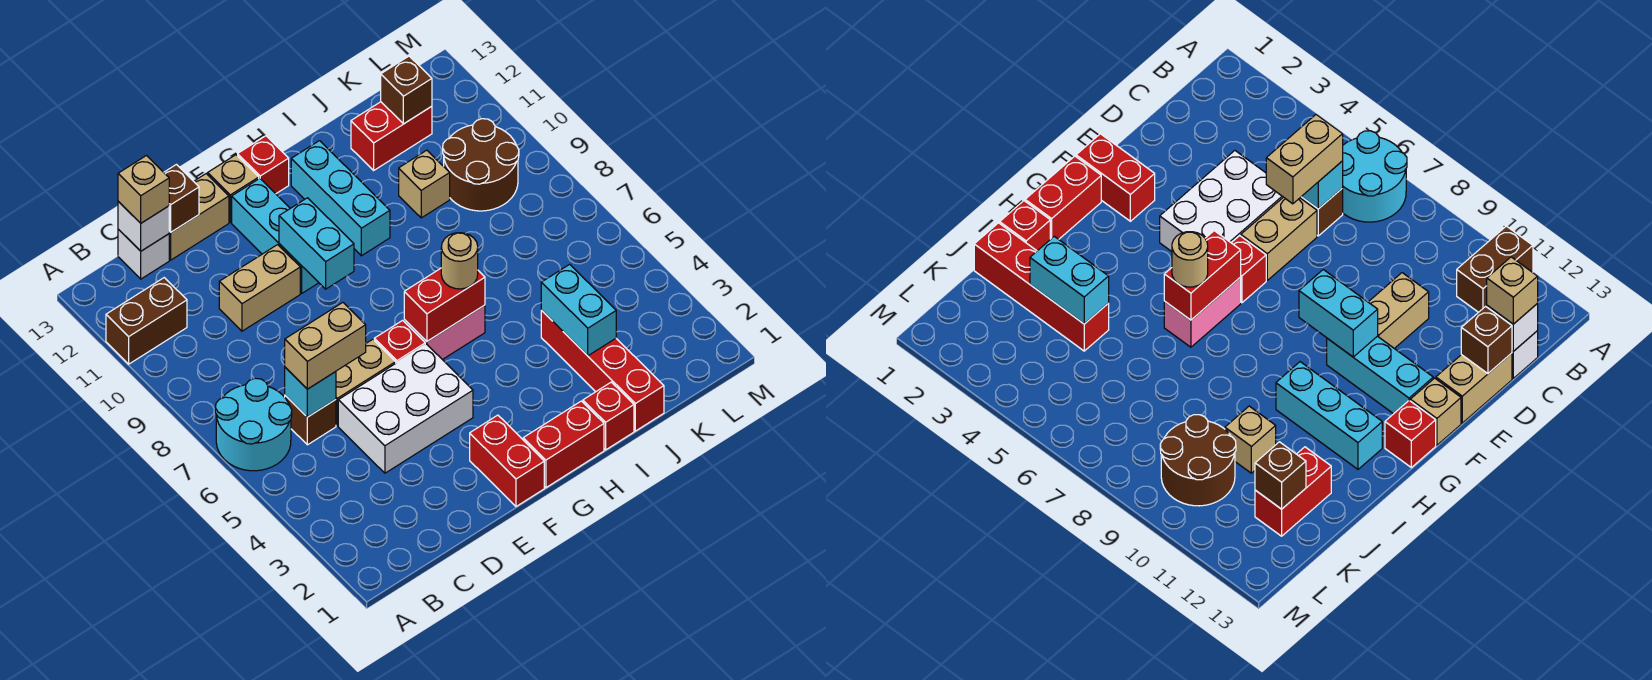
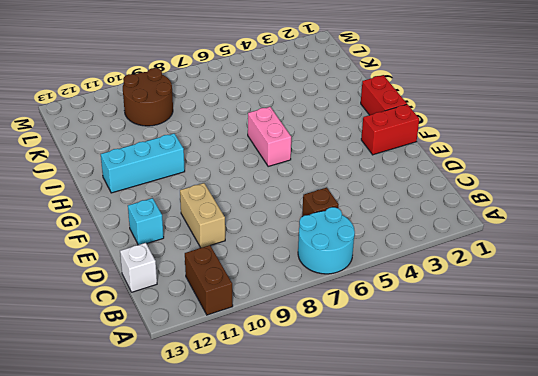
cyan 1x1 brick [128,198,164,245] -> cyan 1x1 brick moved to [285,367,336,417]
none -> white 2x3 brick [338,344,473,473]
none -> tan 1x2 brick [336,339,396,426]
none -> tan 1x2 brick [169,174,229,260]
none -> red 1x1 brick [374,320,425,363]

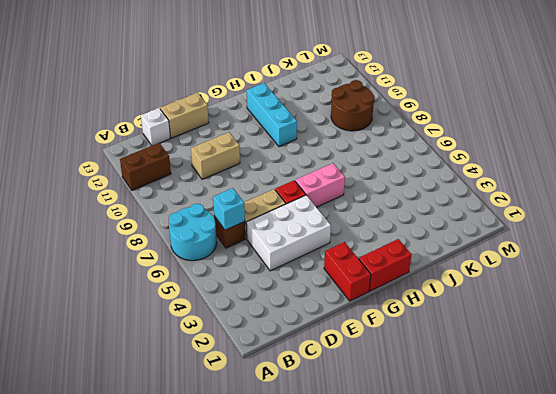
none -> cyan 1x3 brick [232,178,319,293]
none -> tan 1x1 brick [208,155,259,222]
none -> red 1x1 brick [238,136,289,194]
none -> red 1x1 brick [583,382,634,450]

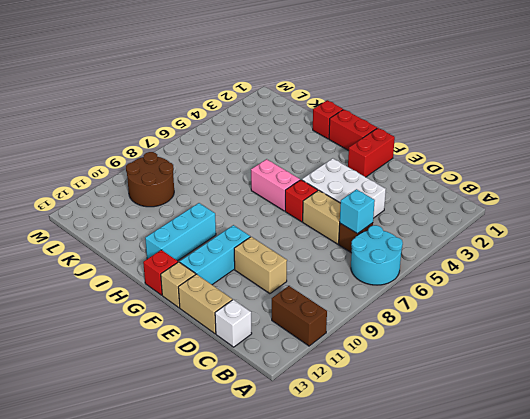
none -> red 1x4 brick [541,310,664,431]
none -> tan 1x1 brick [399,150,450,218]
none -> red 1x2 brick [351,102,432,170]
none -> white 1x1 brick [118,202,169,251]

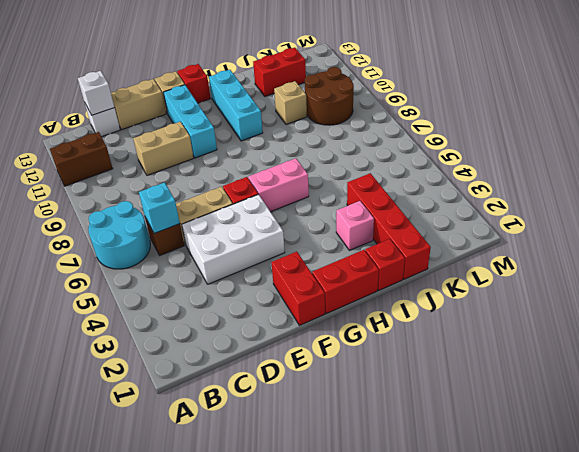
pink 1x1 brick [336,201,374,250] -> none
none -> brown 1x1 brick [164,165,199,232]
none -> cyan 1x2 brick [279,198,354,289]
none -> red 1x2 brick [404,268,485,341]
none -> cyan 1x2 brick [541,264,616,356]

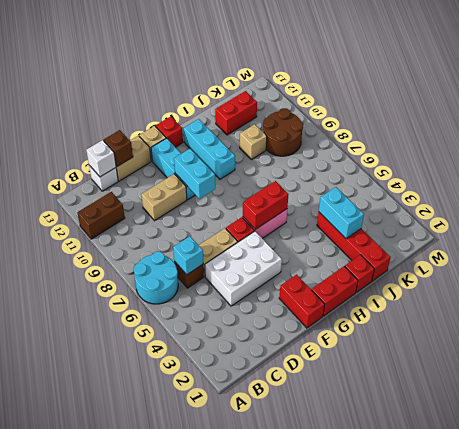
none -> brown 1x1 brick [381,56,432,124]
none -> tan 1x2 brick [285,303,366,389]
none -> tan 1x1 brick [118,156,169,223]
none -> tan 1x1 round brick [441,233,478,289]

